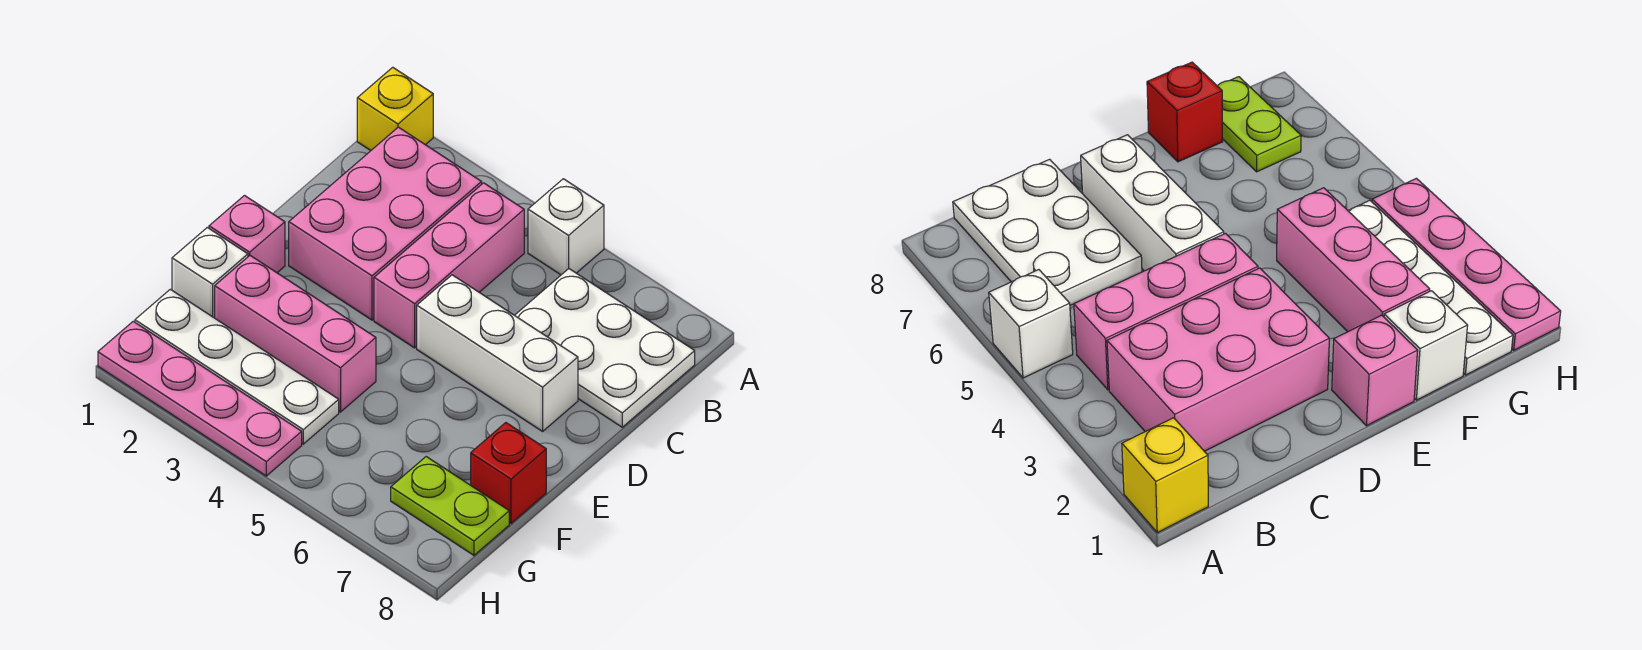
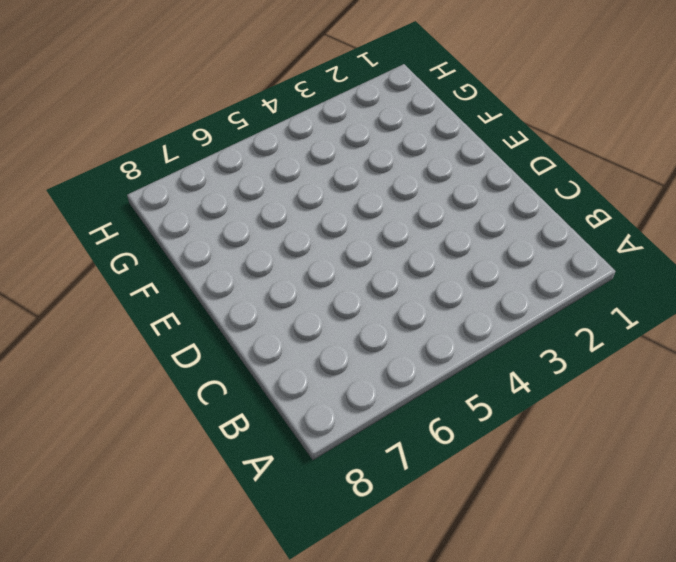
none -> yellow 1x1 brick [357,67,433,151]
none -> white 1x1 brick [528,179,604,275]
none -> pink 2x3 brick [289,127,482,320]

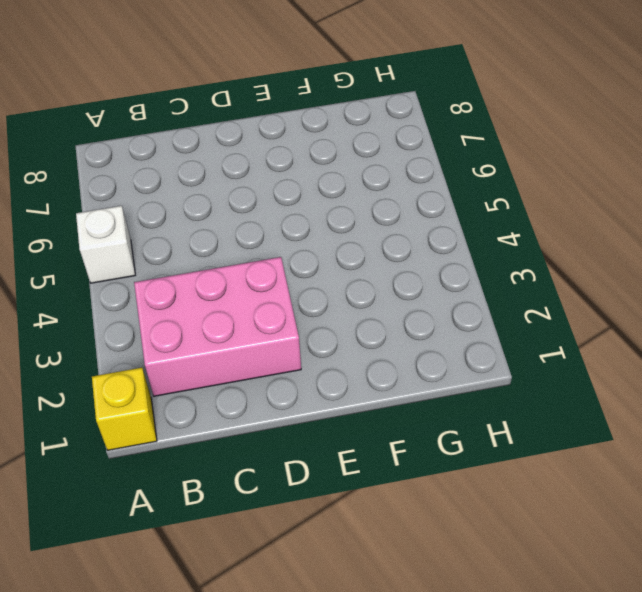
none -> pink 1x3 brick [374,183,524,348]
none -> white 2x3 plate [515,269,695,427]
none -> white 1x3 brick [417,275,578,431]

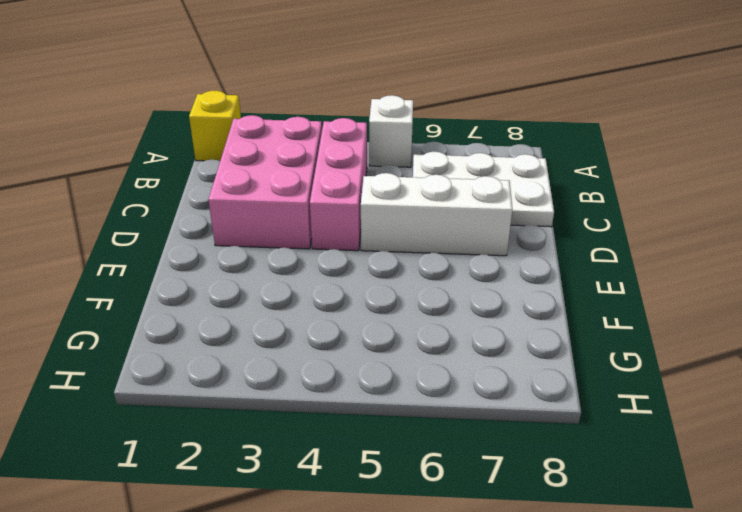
none -> pink 1x1 brick [209,196,285,273]
none -> white 1x1 brick [172,227,248,318]
none -> pink 1x3 brick [215,256,376,412]

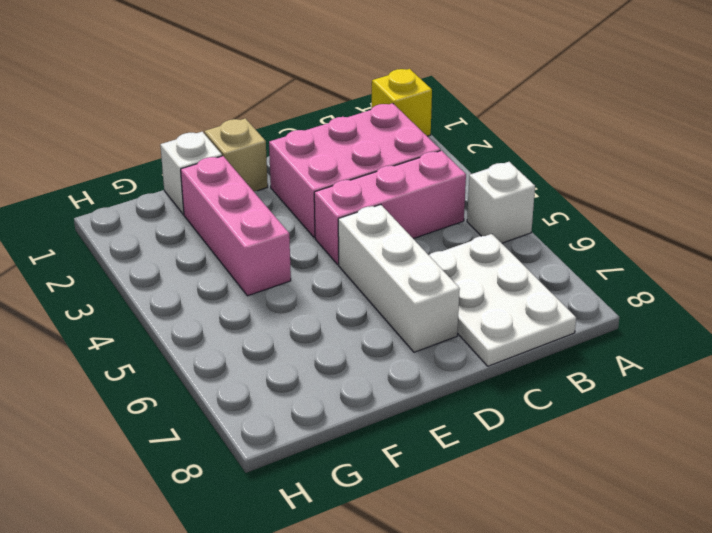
tan 1x1 brick [204,118,268,191] -> pink 1x1 brick [209,196,285,273]
none -> red 1x1 brick [471,423,546,523]
none -> white 1x4 plate [135,289,339,444]
none -> lime 1x2 plate [391,457,509,555]

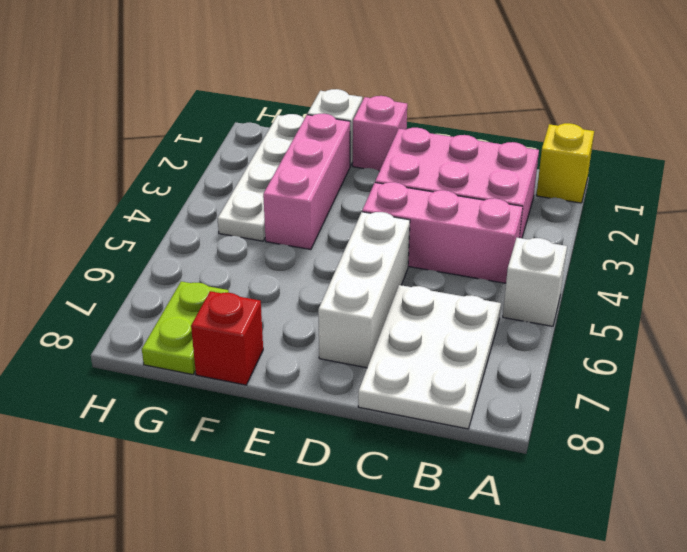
none -> pink 1x4 plate [98,321,302,476]

